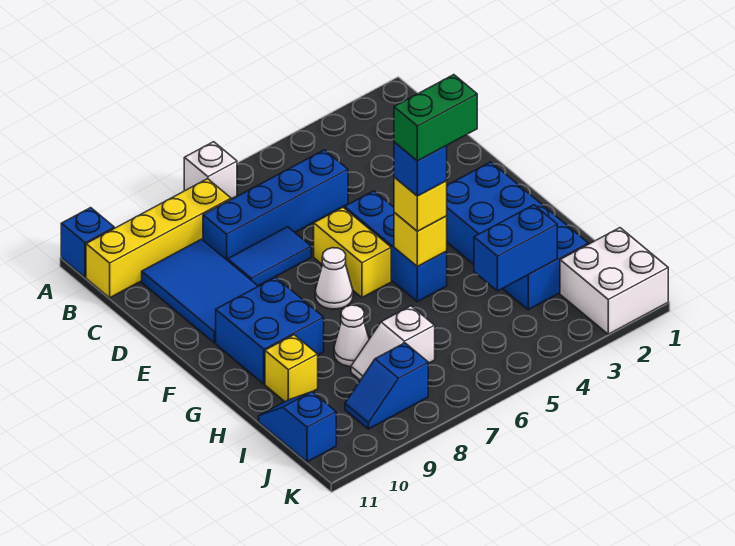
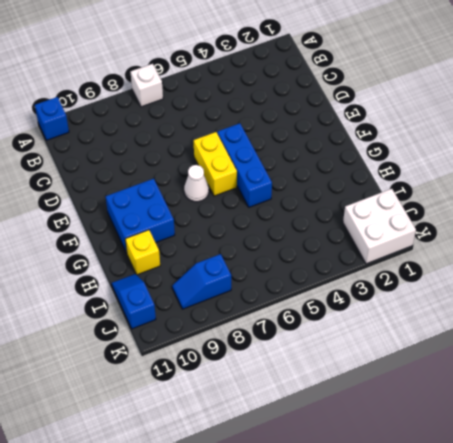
none -> yellow 1x4 brick [86,179,231,298]
none -> blue 1x4 brick [203,150,348,261]
none -> blue 2x3 tile [142,239,258,343]

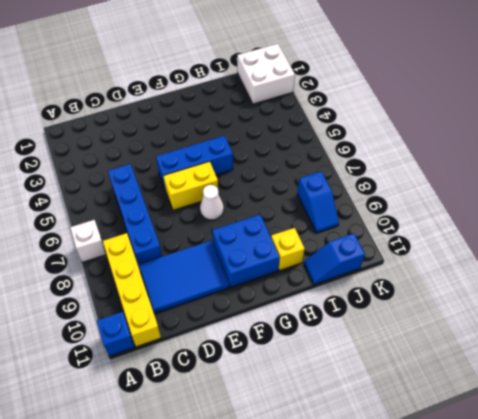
none -> blue 1x2 tile [228,227,311,286]
none -> blue 2x4 brick [447,162,588,310]
none -> white 1x1 cone [334,305,369,366]

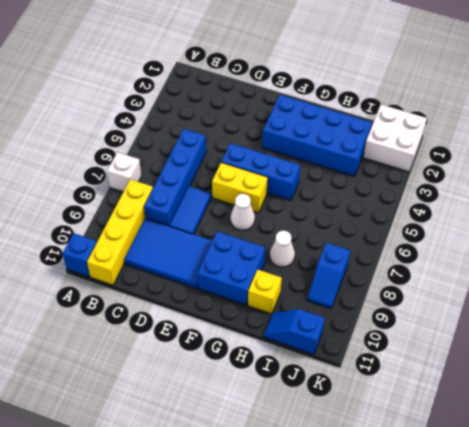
none -> white 1x2 slope [351,306,435,380]
none -> yellow 1x1 brick [394,212,447,267]
none -> blue 1x2 brick [474,205,557,291]

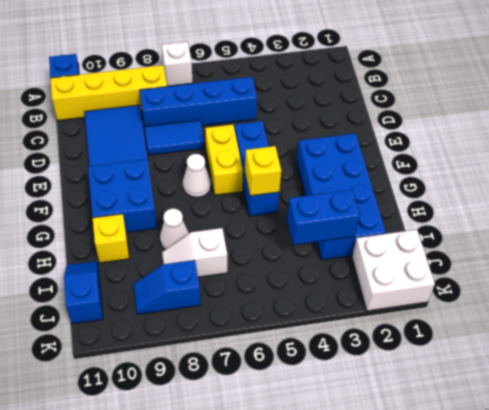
none -> yellow 1x1 brick [394,177,447,231]
none -> blue 1x1 brick [394,142,447,196]
none -> green 1x2 brick [394,75,477,161]

